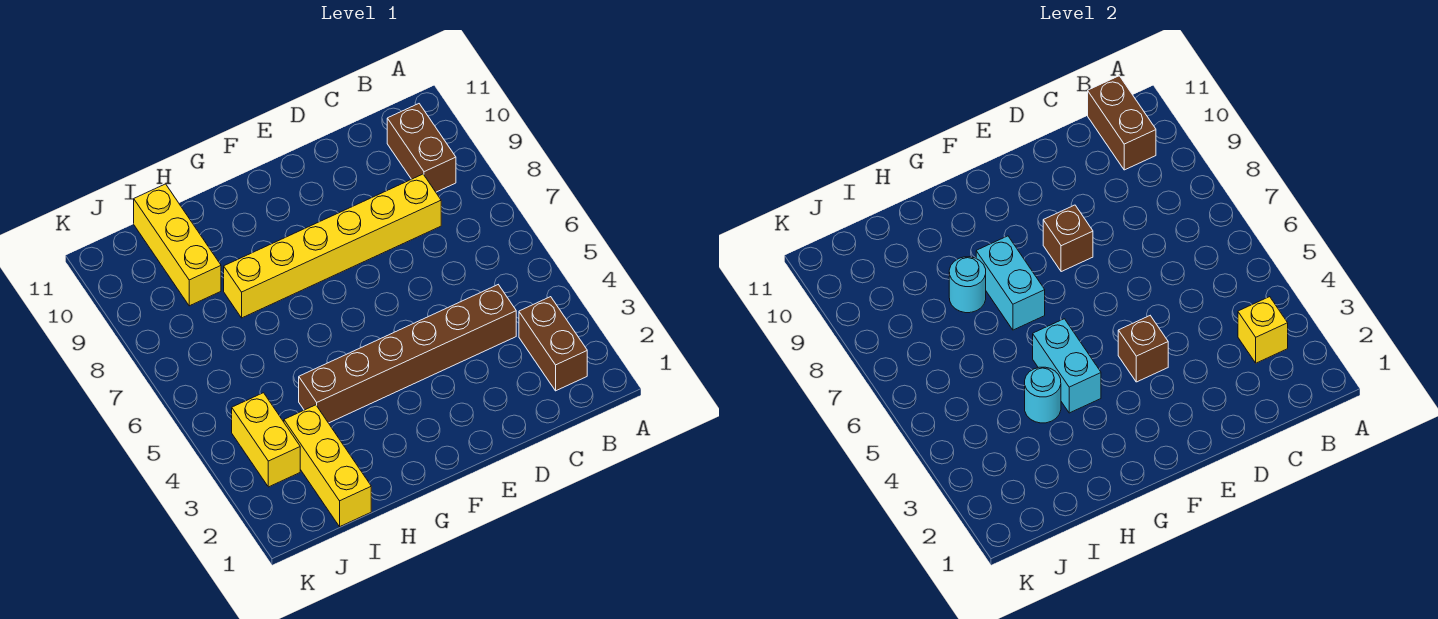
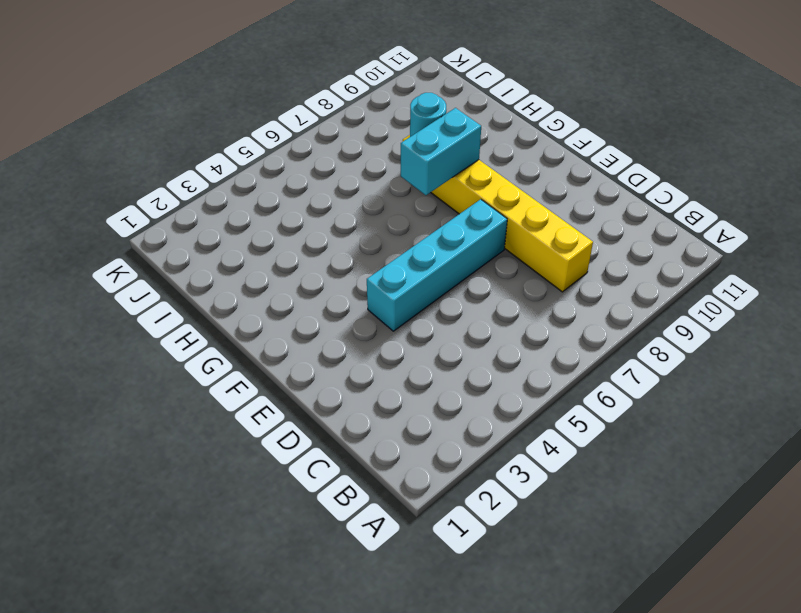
cyan 1x4 brick [367,199,507,331] -> brown 1x6 brick [299,285,516,423]
none -> brown 1x2 brick [519,297,587,391]
none -> brown 1x2 brick [387,104,456,192]
none -> yellow 1x3 brick [284,405,371,527]

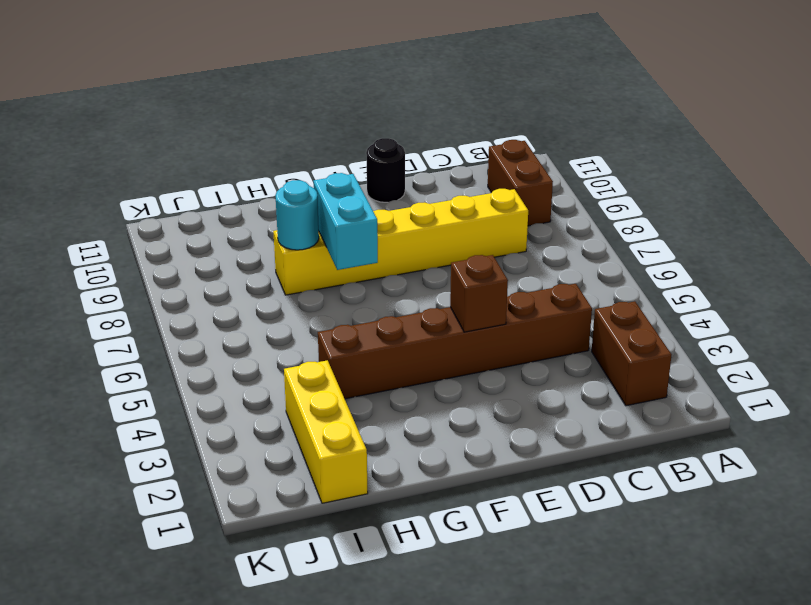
black 1x1 round brick [366,138,405,202] -> none
none -> yellow 1x3 brick [134,184,221,306]
none -> yellow 1x2 brick [232,393,300,487]
none -> yellow 1x1 brick [1238,297,1288,363]

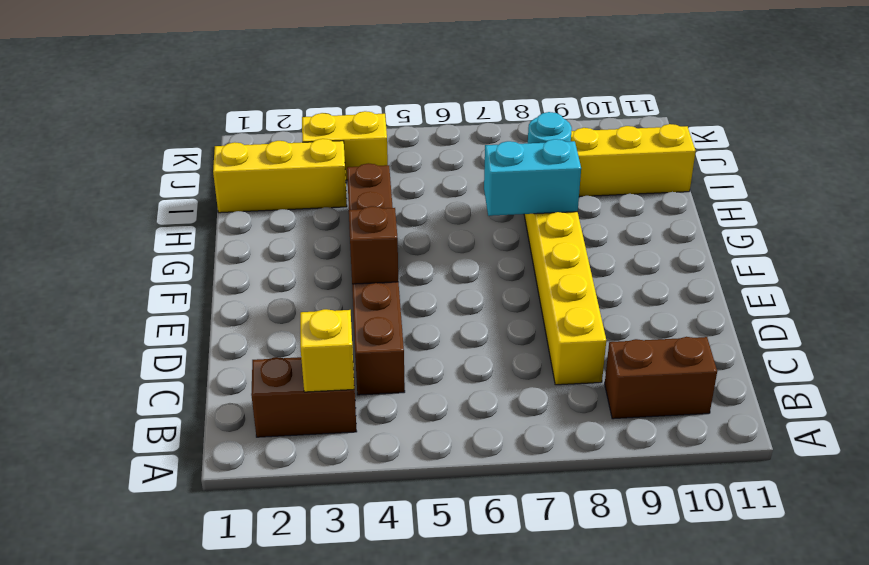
none -> brown 1x2 brick [1088,76,1156,170]
none -> brown 1x1 brick [1043,205,1093,272]
none -> cyan 1x2 brick [1033,319,1101,413]

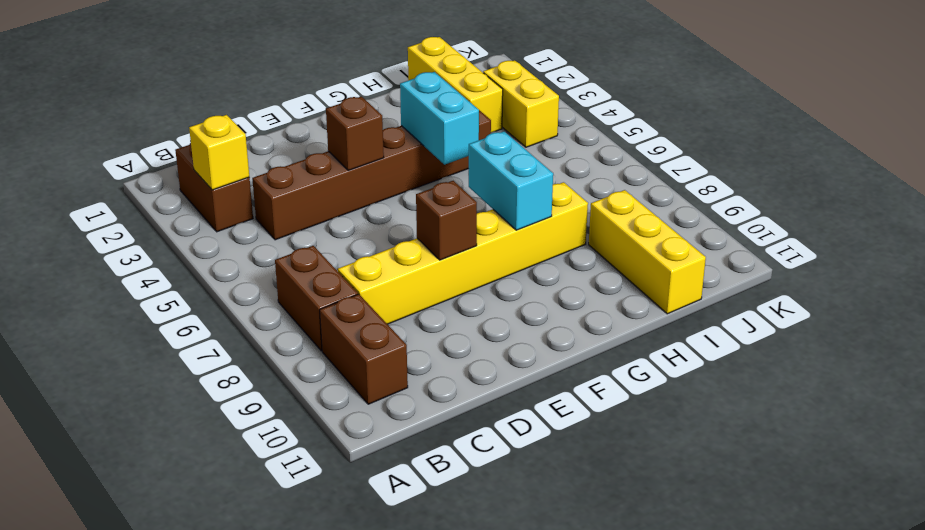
brown 1x2 brick [275,246,358,351] -> brown 1x2 brick moved to [1088,76,1156,170]
none -> cyan 1x1 round brick [1025,367,1061,423]
none -> cyan 1x1 round brick [949,257,986,313]

